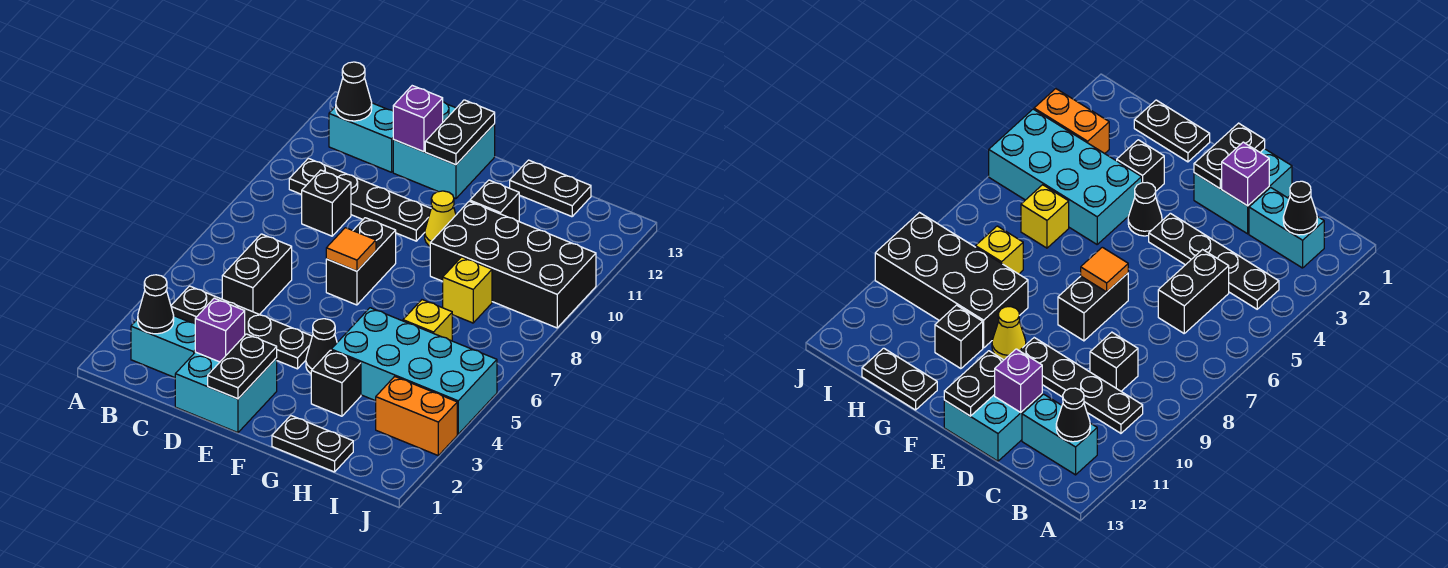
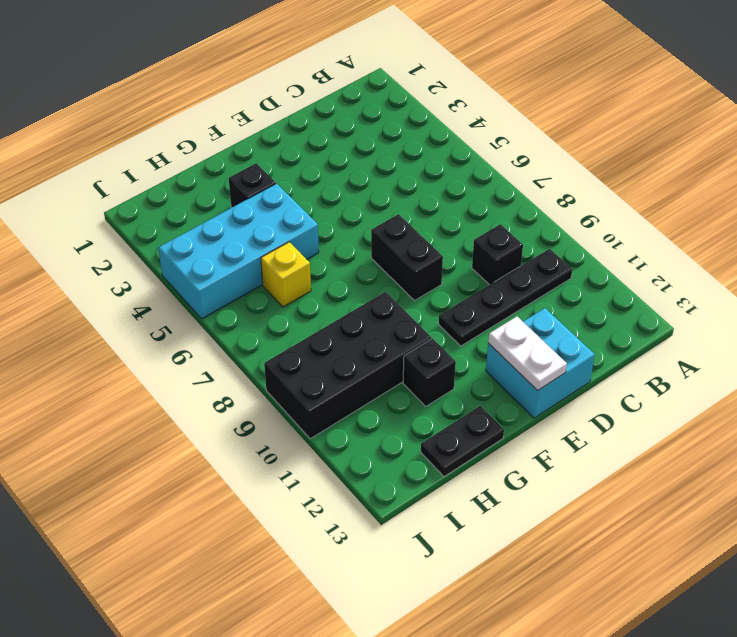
white 1x2 plate [488,316,567,391] -> black 1x2 plate [425,100,495,165]
none -> cyan 1x2 brick [131,316,195,378]
none -> black 1x4 plate [171,286,312,369]
none -> cyan 1x2 brick [329,103,394,172]

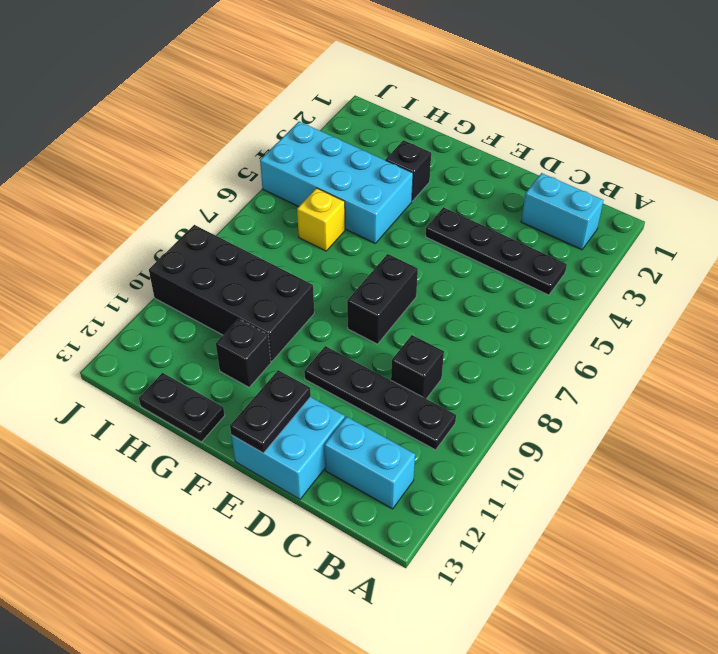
none -> black 1x2 brick [222,234,292,315]
none -> cyan 2x2 brick [175,352,277,433]
none -> black 1x1 cone [306,319,337,374]

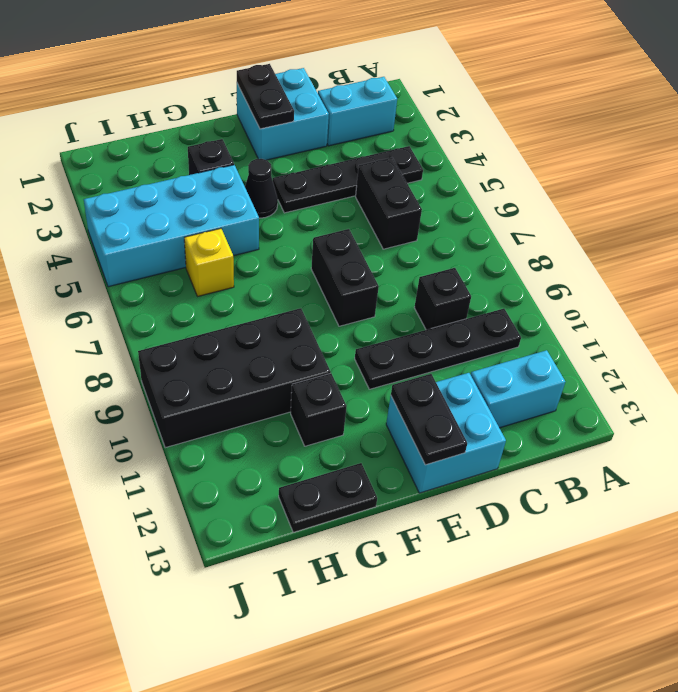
none -> yellow 1x1 cone [425,191,456,246]
none -> black 1x2 plate [272,416,353,472]
none -> yellow 1x1 brick [443,257,492,323]

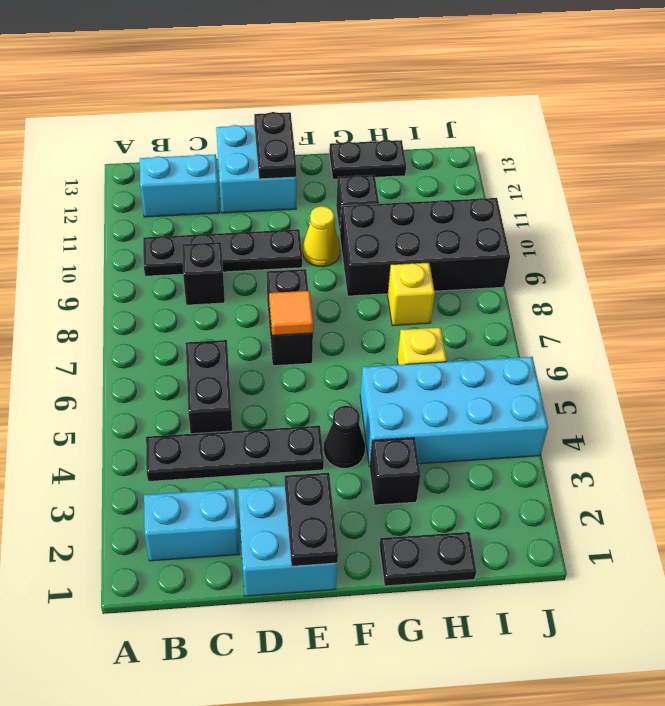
none -> orange 1x2 brick [376,376,457,455]
none -> black 1x1 cone [138,275,174,334]
none -> black 1x1 cone [336,62,372,121]

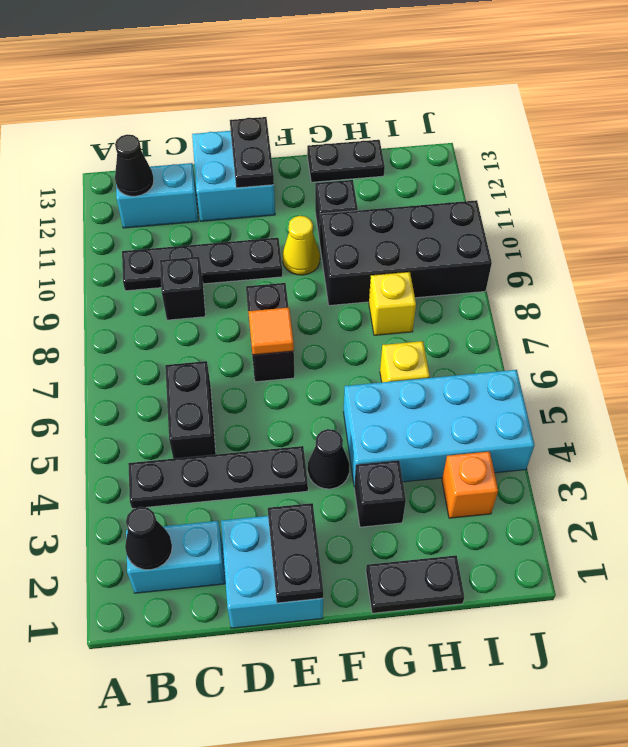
orange 1x1 brick [442,451,498,518] -> orange 1x2 brick [376,376,457,455]
none -> purple 1x1 brick [195,298,245,362]
none -> purple 1x1 brick [393,86,443,152]

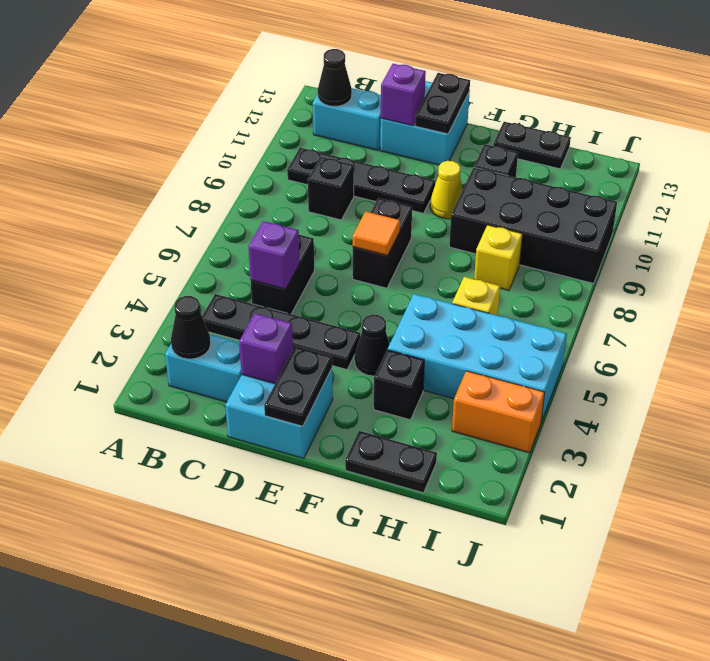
purple 1x1 brick [248,221,300,289] -> none

